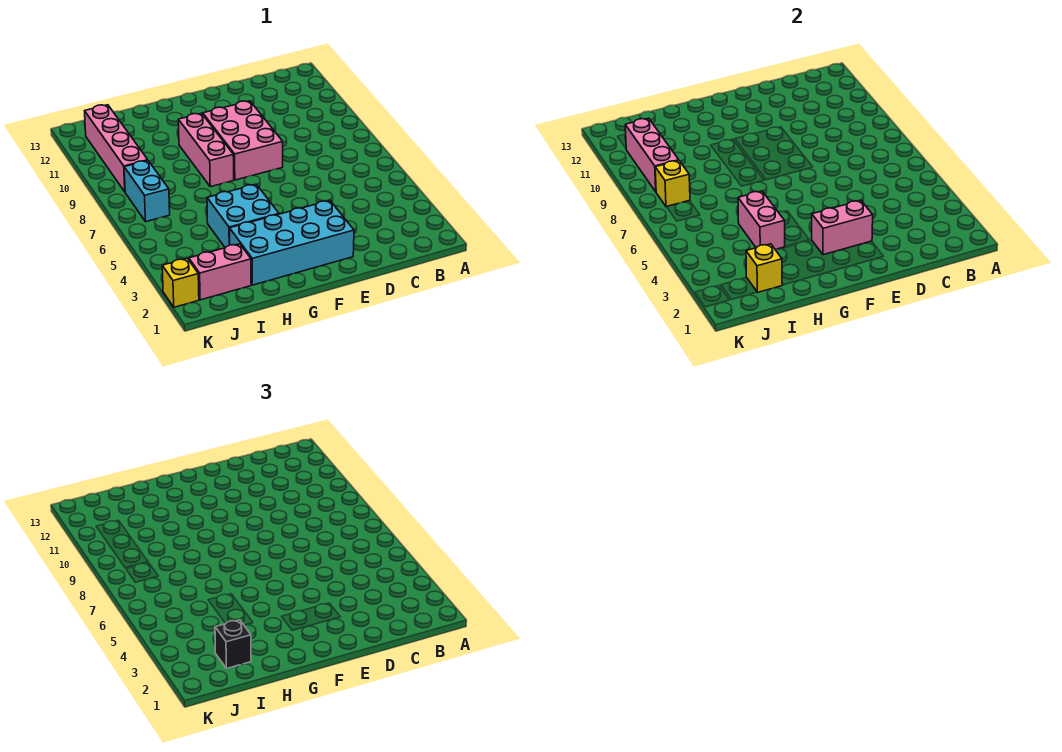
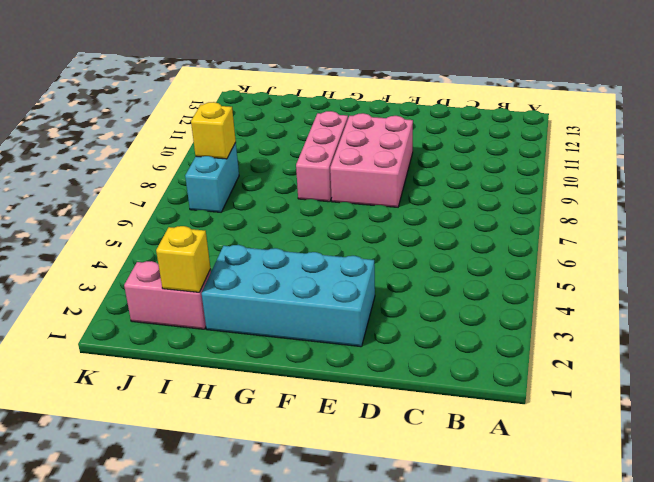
none -> cyan 2x2 brick [207,184,279,248]
none -> pink 1x4 brick [85,105,148,192]
none -> yellow 1x1 brick [162,258,199,307]

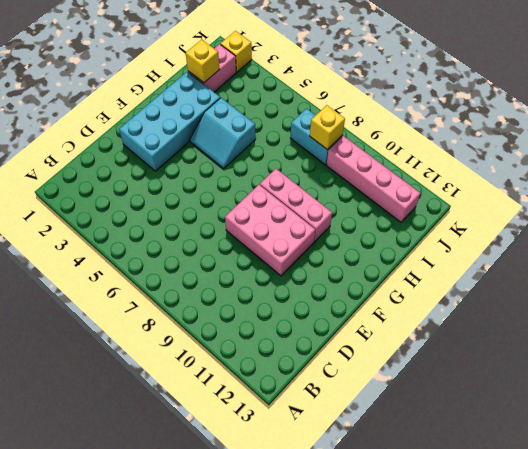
cyan 2x2 slope [190,98,256,168] -> cyan 2x2 brick [207,184,279,248]
none -> pink 1x2 brick [812,200,873,255]
none -> pink 1x2 brick [738,191,785,249]
none -> pink 1x3 brick [625,118,679,192]

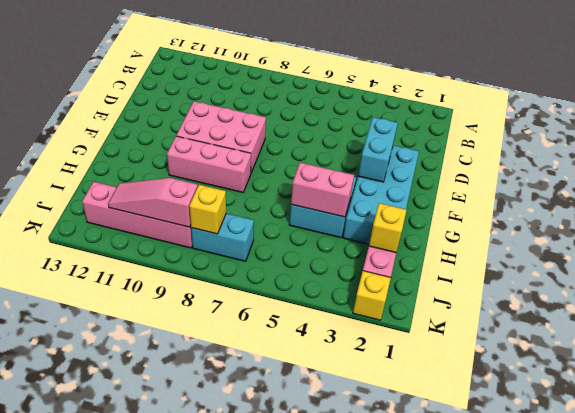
cyan 1x2 brick [358,117,398,182] -> pink 1x2 brick [812,200,873,255]
pink 1x3 slope [108,178,198,227] -> pink 1x3 brick [625,118,679,192]
none -> black 1x1 brick [215,620,251,669]

